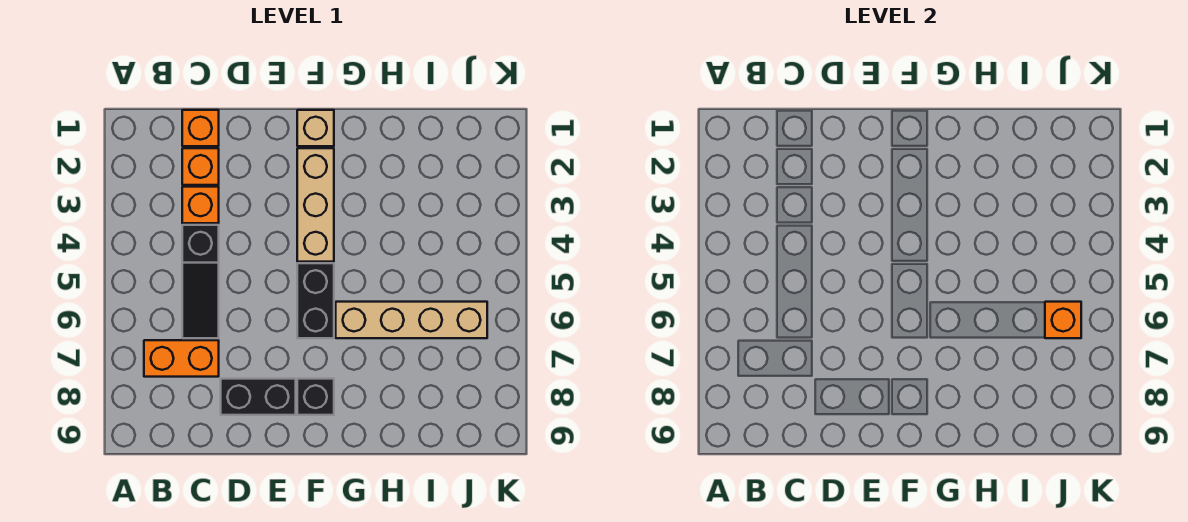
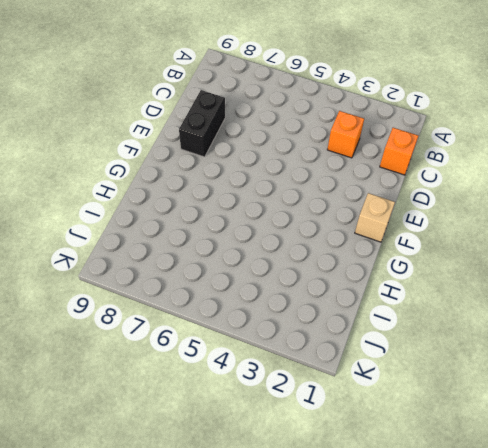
none -> orange 1x2 brick [144,340,219,377]
none -> orange 1x1 brick [182,148,219,185]
none -> black 1x3 slope [182,225,219,338]

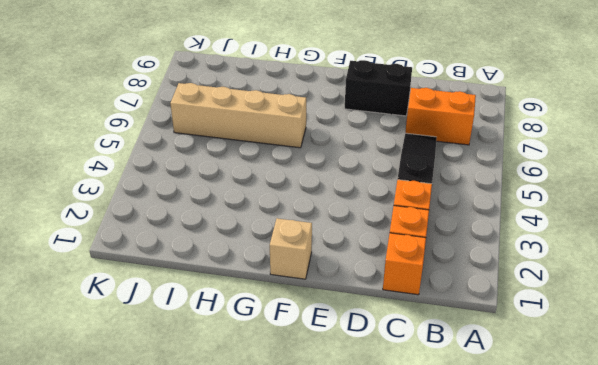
none -> tan 1x3 brick [297,148,334,262]
none -> black 1x2 brick [297,263,334,338]
none -> black 1x1 brick [297,379,334,415]

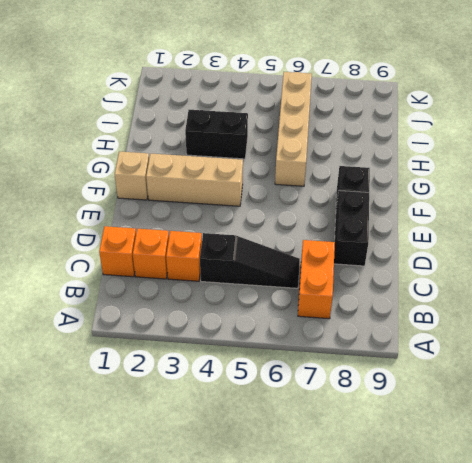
black 1x2 brick [185,110,248,159] -> black 1x2 brick moved to [297,263,334,338]
none -> orange 1x1 brick [1045,302,1081,338]

